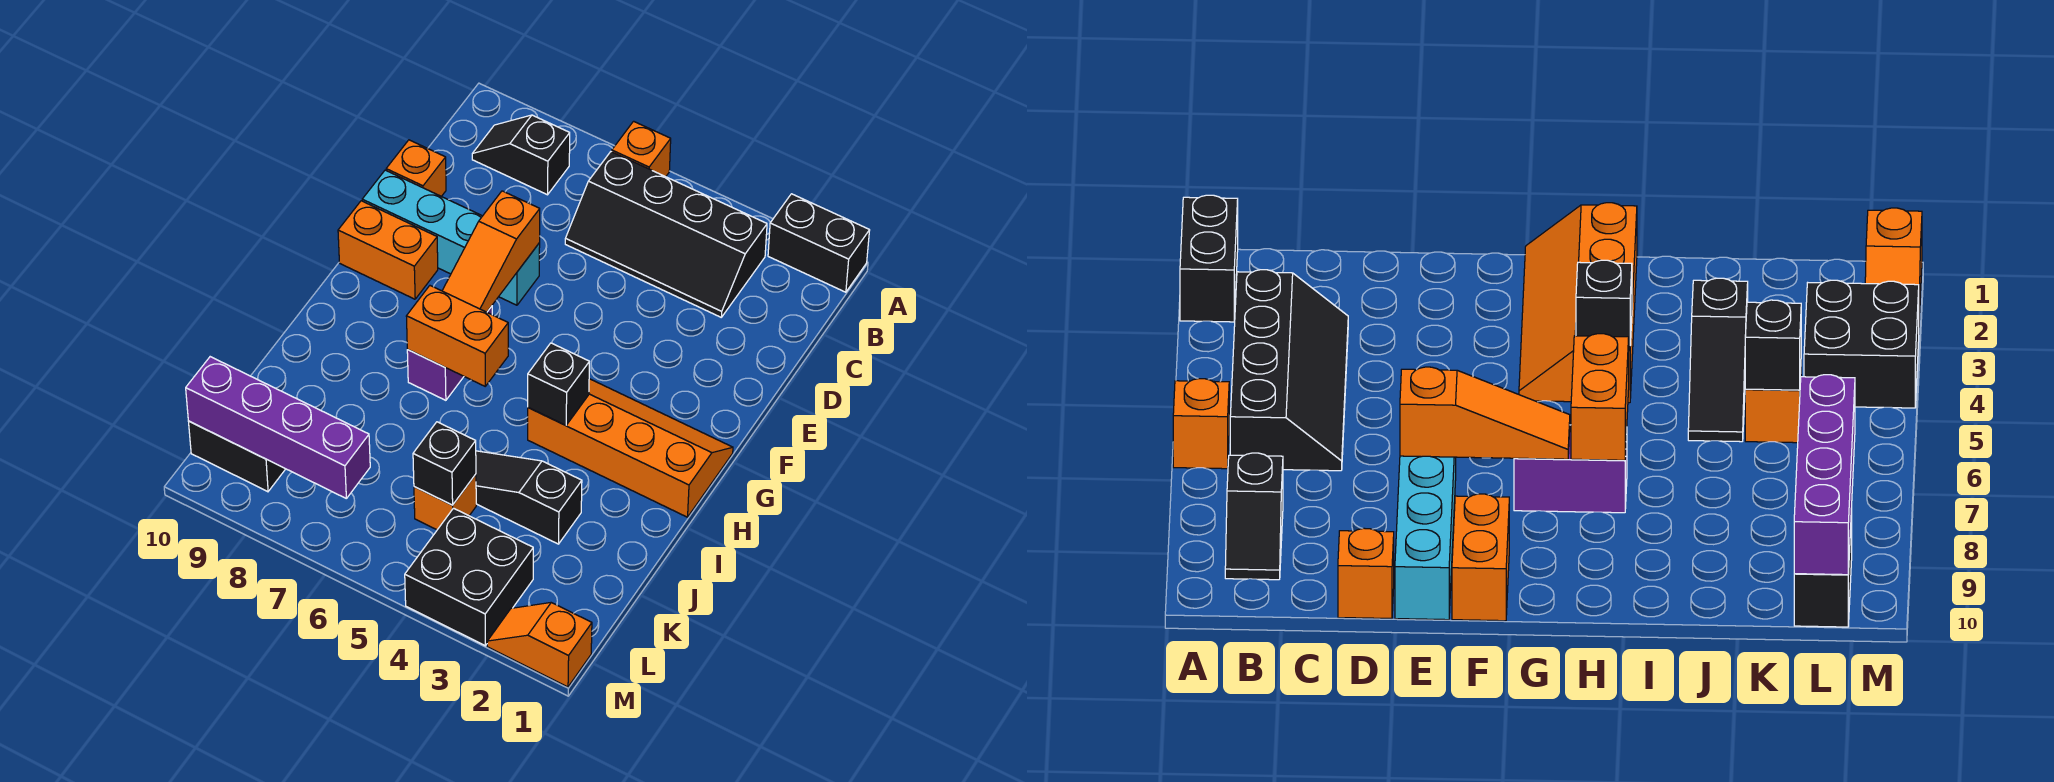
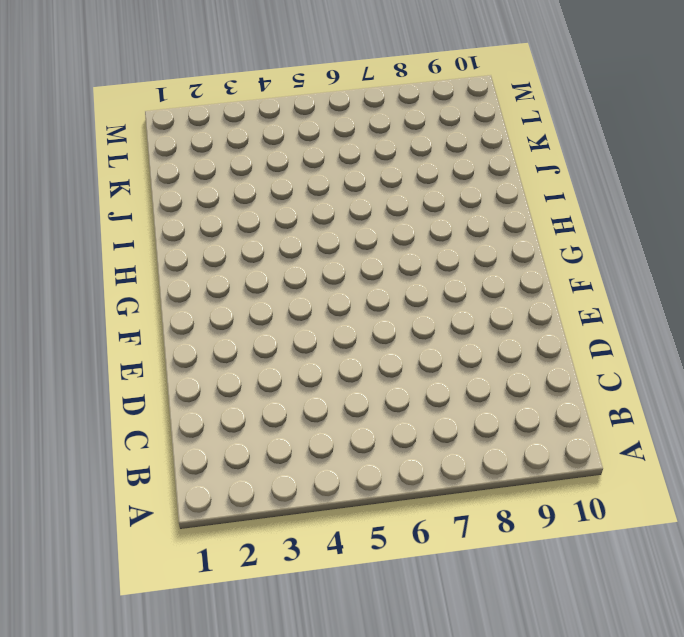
none -> black 1x2 brick [768,194,870,292]
none -> orange 1x1 brick [612,121,671,177]
none -> black 2x4 slope [565,152,767,317]

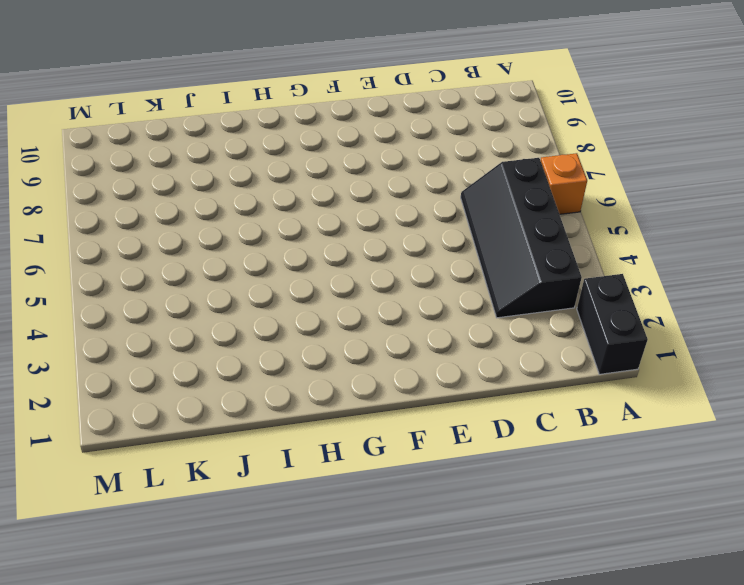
none -> black 1x2 slope [472,115,570,195]
none -> orange 1x1 brick [386,140,446,196]
none -> cyan 1x4 brick [362,170,540,305]

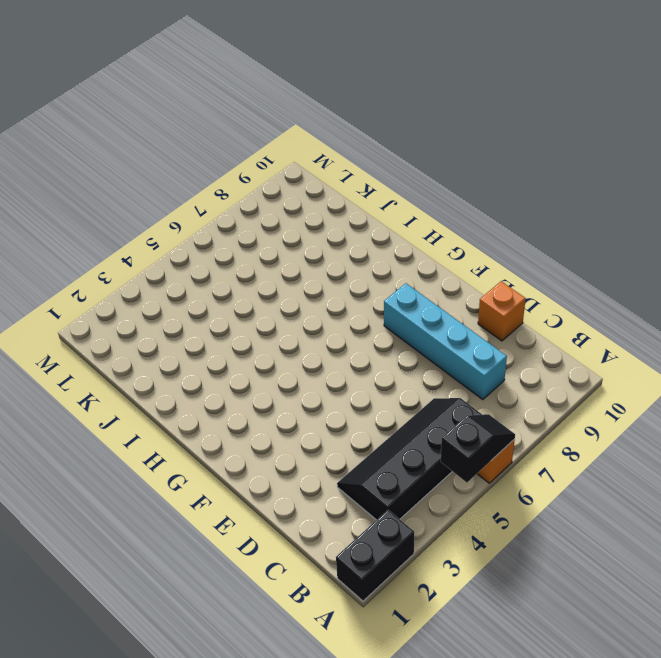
black 1x2 slope [441,414,515,483] -> black 1x2 slope moved to [472,115,570,195]
cyan 1x4 brick [384,283,507,400] -> cyan 1x4 brick turned to [362,170,540,305]
none -> orange 1x2 brick [338,201,438,299]
none -> orange 2x4 slope [528,379,733,517]
none -> purple 1x2 brick [407,306,492,400]

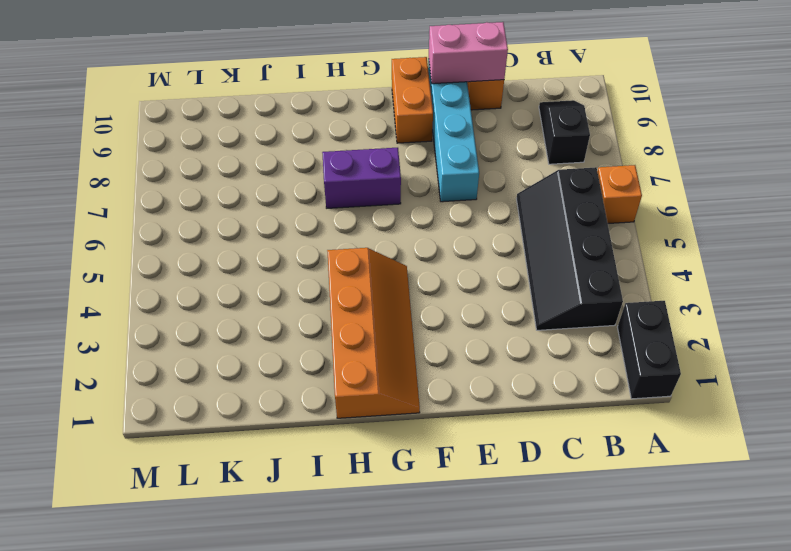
pink 1x2 brick [429,22,508,84] -> none
none -> black 1x3 slope [476,451,582,544]
none -> orange 1x1 brick [414,474,476,530]
none -> black 2x2 brick [405,508,533,646]

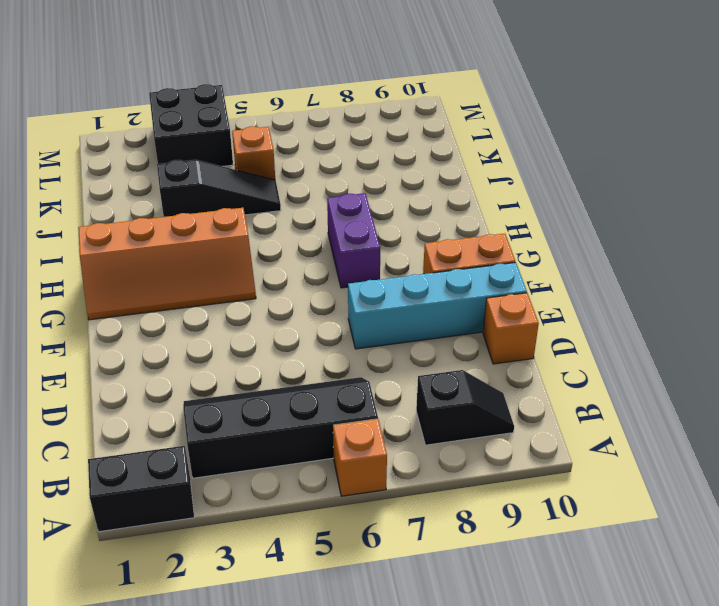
none -> black 1x2 brick [188,421,285,492]
none -> orange 1x2 slope [487,603,592,687]
none -> orange 1x3 slope [442,191,540,312]

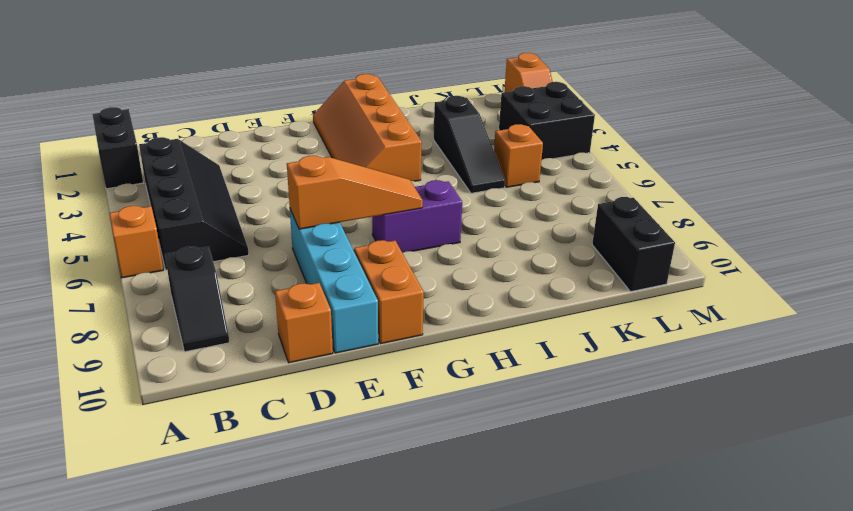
none -> black 1x1 brick [528,343,589,425]
none -> orange 1x2 brick [406,286,508,386]
none -> black 1x1 brick [413,422,476,505]

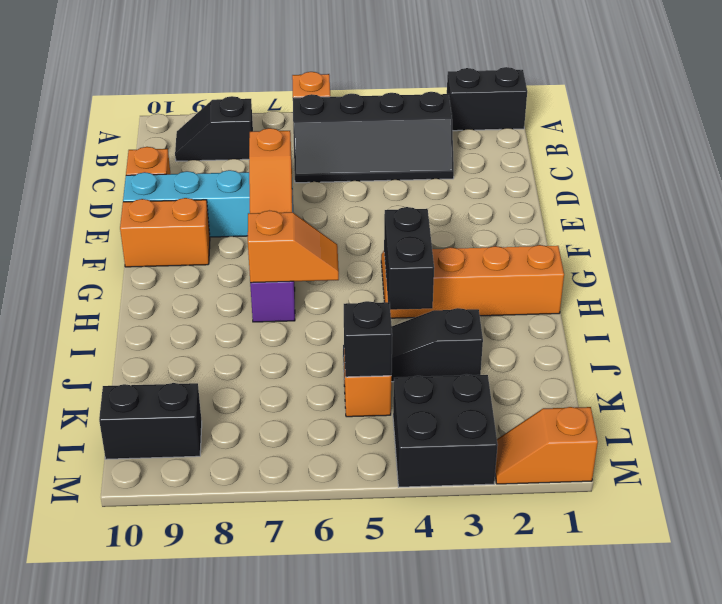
black 1x2 brick [384,207,434,310] -> black 1x1 brick [528,343,589,425]
orange 1x2 slope [248,211,339,283] -> orange 1x2 brick [406,286,508,386]
none -> purple 1x4 brick [186,357,370,498]

